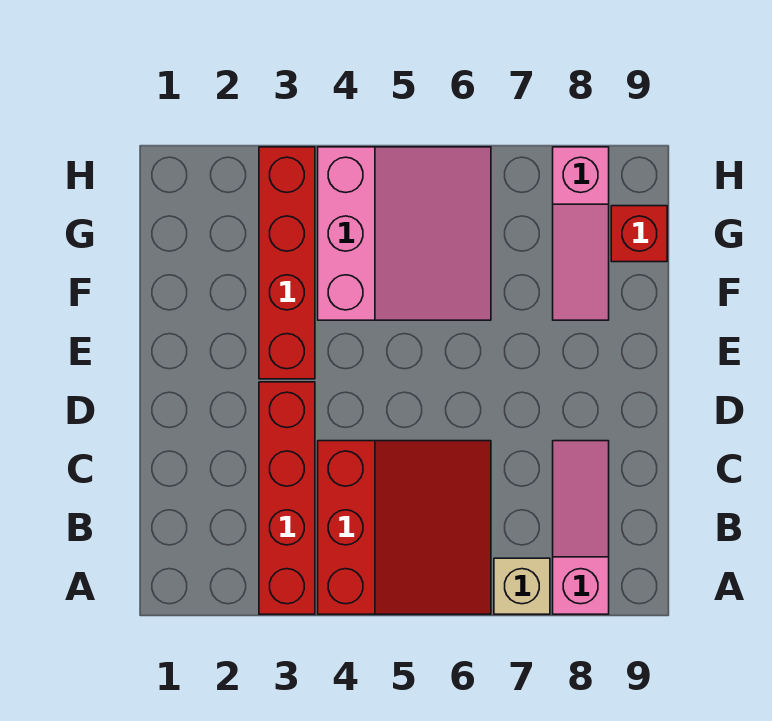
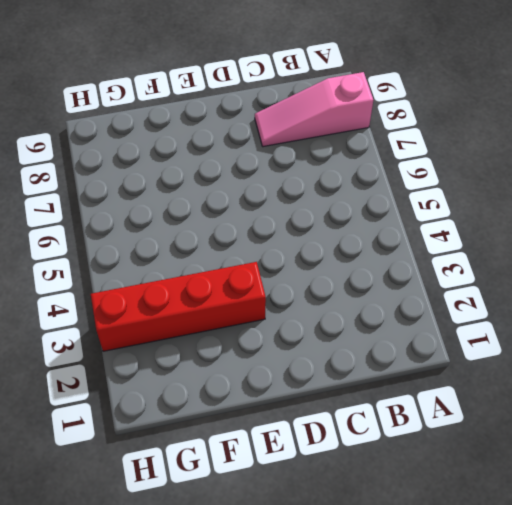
none -> red 1x4 brick [259,382,315,614]
none -> red 3x3 slope [318,441,491,614]

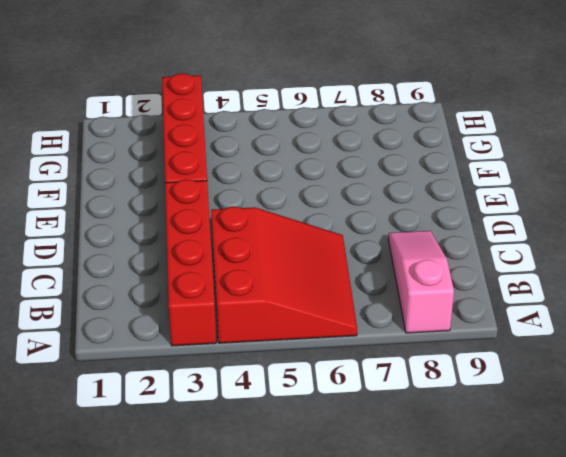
none -> tan 1x1 brick [494,558,550,614]
none -> pink 3x3 slope [318,147,491,320]

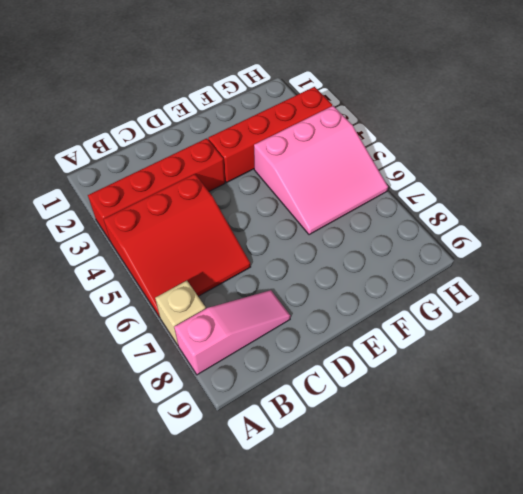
none -> pink 1x3 slope [553,147,609,320]
none -> red 1x1 brick [611,206,667,262]

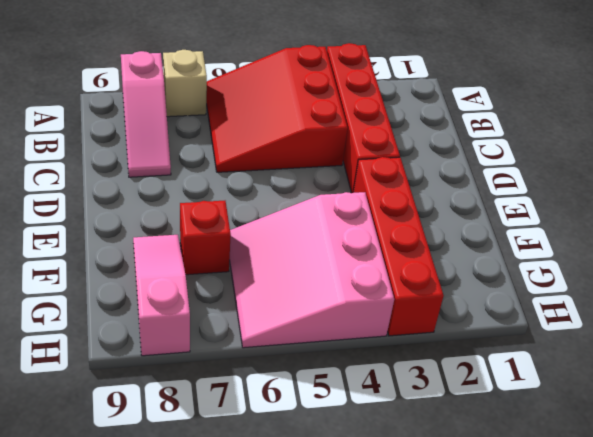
red 1x1 brick [180,201,231,275] -> red 1x1 brick moved to [611,206,667,262]

